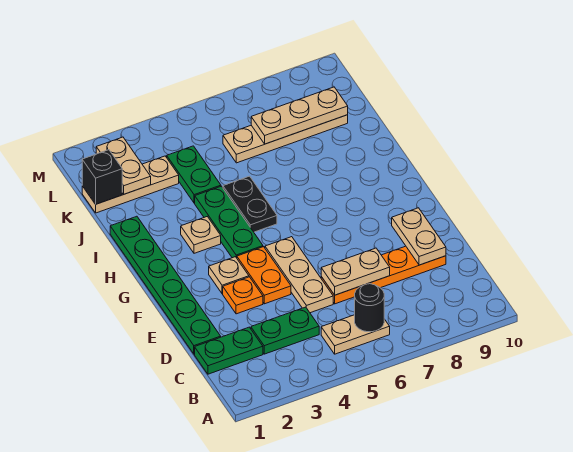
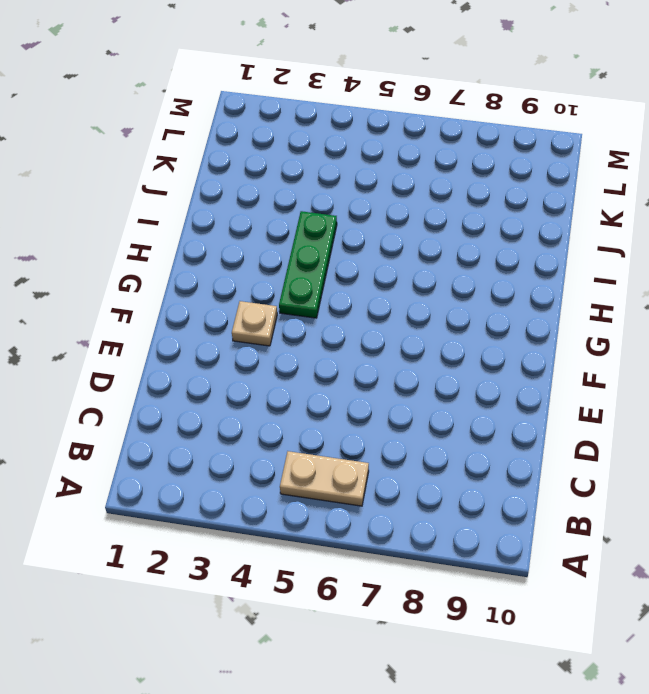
none -> green 1x2 plate [195,327,263,374]
none -> green 1x2 plate [251,307,319,354]
none -> green 1x6 plate [110,216,221,354]

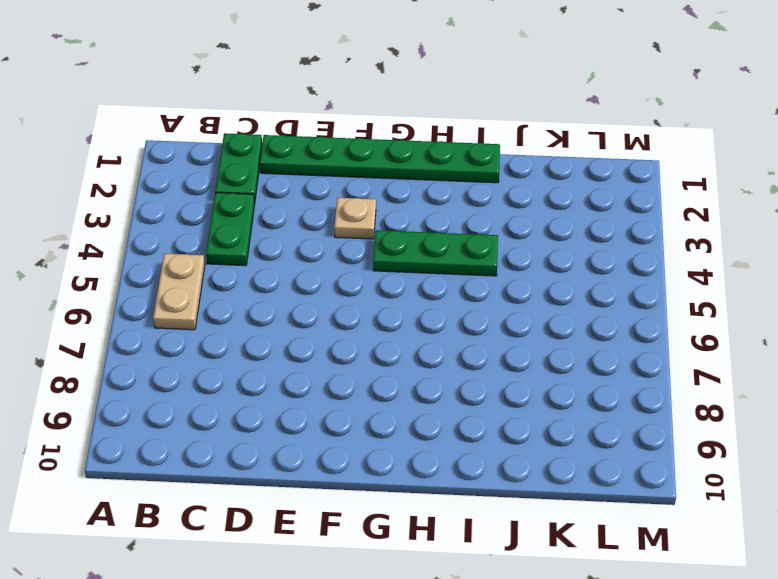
none -> tan 1x3 plate [265,237,333,313]
none -> orange 1x4 plate [321,246,446,304]
none -> orange 1x1 plate [223,277,263,314]

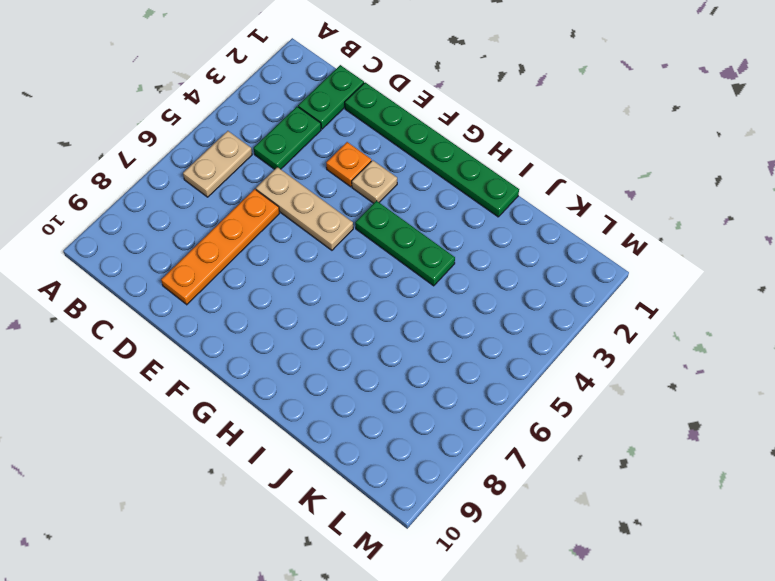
none -> orange 1x2 plate [237,247,291,304]
none -> tan 1x1 plate [181,217,221,253]
none -> black 1x2 plate [223,176,277,232]

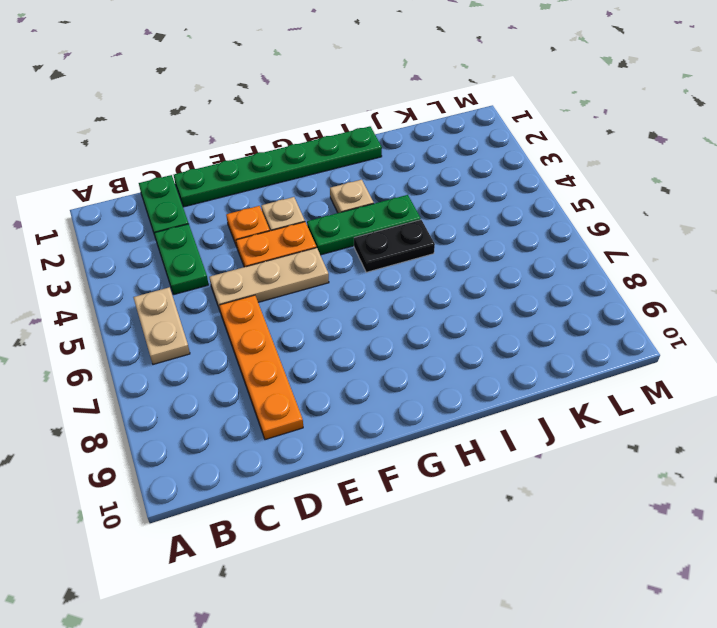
none -> green 1x2 plate [167,146,221,203]
none -> tan 1x3 plate [82,156,179,213]
none -> tan 1x4 plate [223,115,348,163]

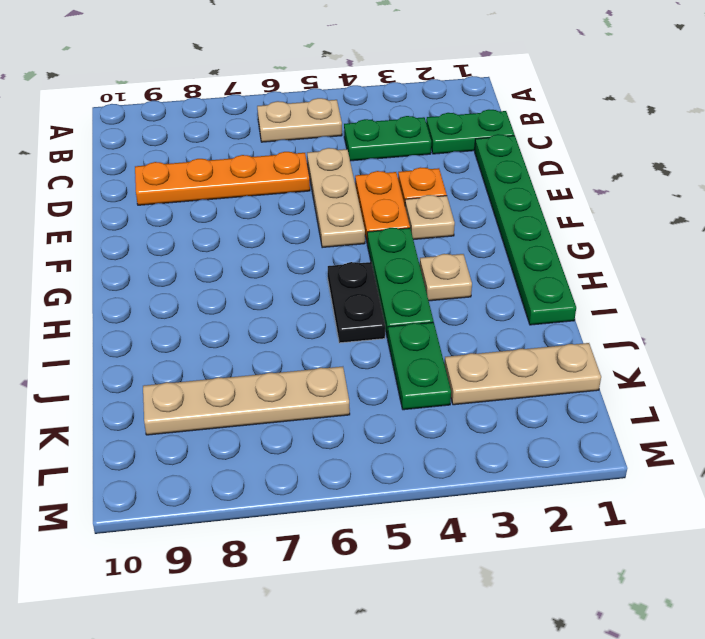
none -> black 1x1 round brick [355,284,384,332]
none -> tan 1x2 plate [321,248,390,295]
none -> tan 1x2 plate [392,208,446,265]

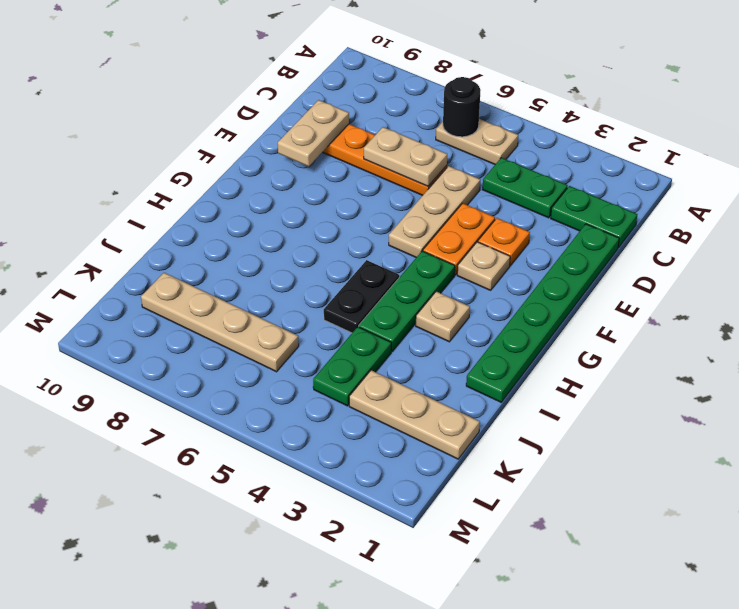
none -> black 1x1 brick [82,150,122,204]
none -> tan 1x2 plate [96,137,151,194]
none -> tan 1x3 plate [251,87,348,144]

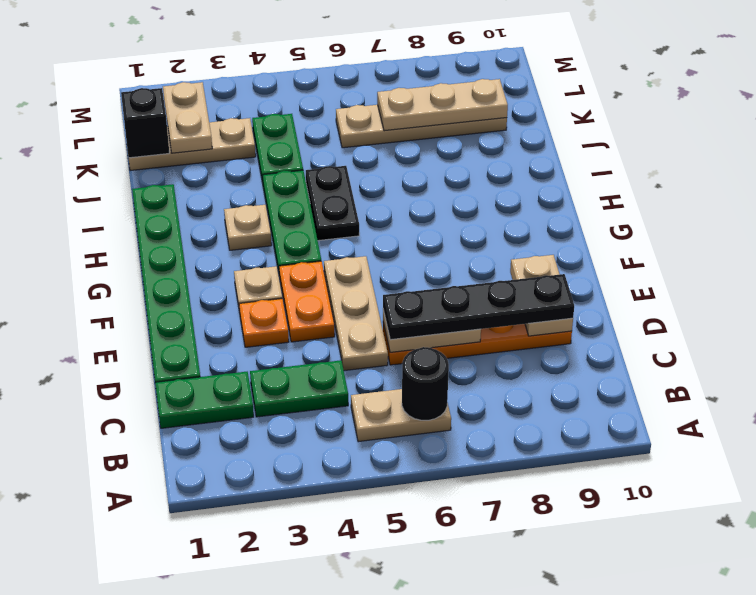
black 1x4 plate [383,274,574,340] -> none

